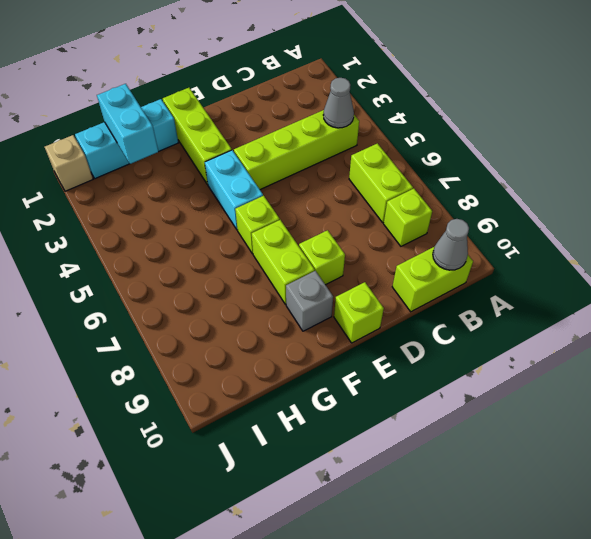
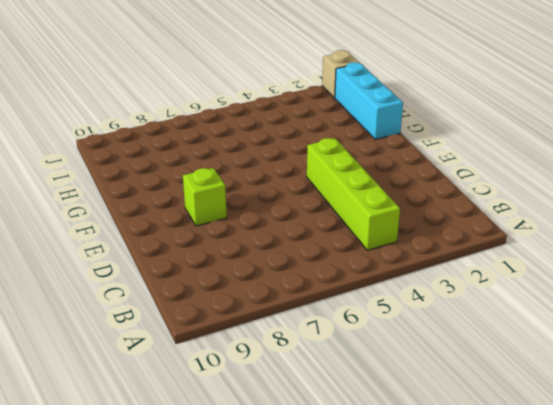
none -> lime 1x2 brick [349,143,413,223]
none -> lime 1x1 brick [384,189,432,246]
none -> lime 1x2 brick [392,247,473,312]

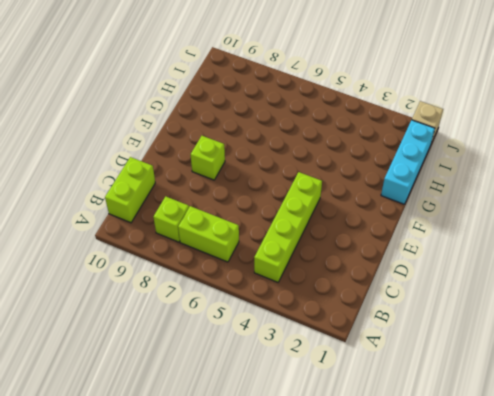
none -> lime 1x1 brick [334,282,384,343]
none -> lime 1x3 brick [163,88,232,185]
none -> cyan 1x2 brick [205,150,263,230]

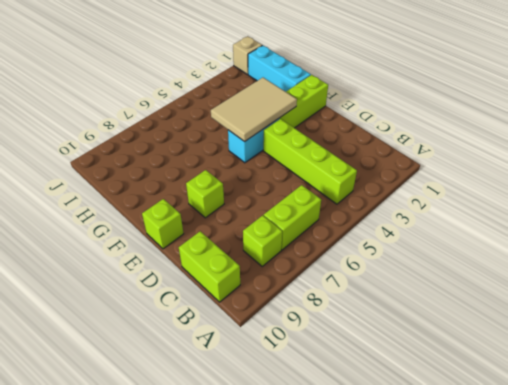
tan 2x3 tile [211,78,297,142] -> none
none -> lime 1x1 brick [235,196,280,254]
none -> lime 1x2 brick [252,220,315,305]
none -> grey 1x1 brick [286,271,333,331]

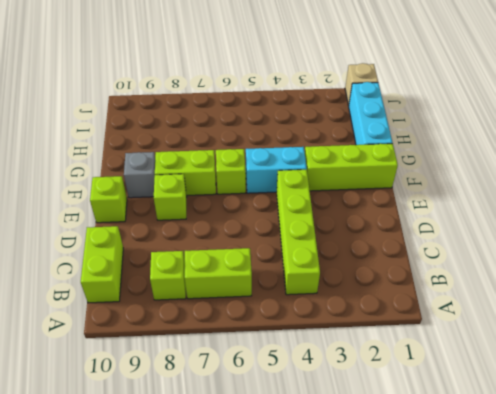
none -> grey 1x1 cone [323,78,354,128]
none -> grey 1x1 cone [433,219,469,270]
none -> cyan 1x2 brick [97,84,158,164]

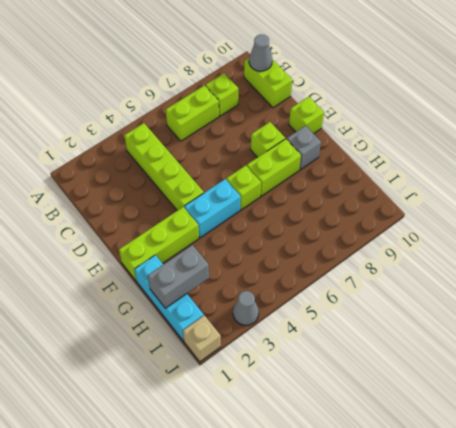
grey 1x2 brick [148,245,209,308] -> cyan 1x2 brick [97,84,158,164]
grey 1x1 cone [233,291,259,325] -> grey 1x1 cone moved to [323,78,354,128]

